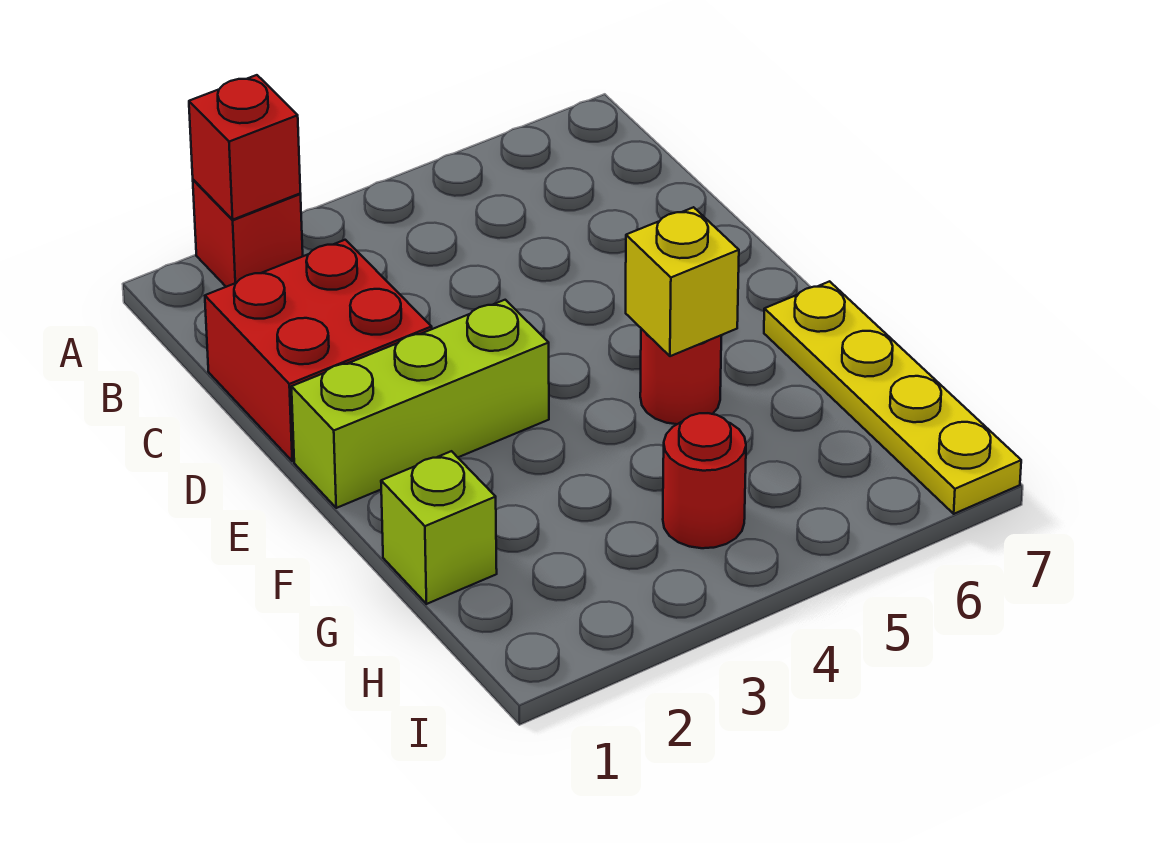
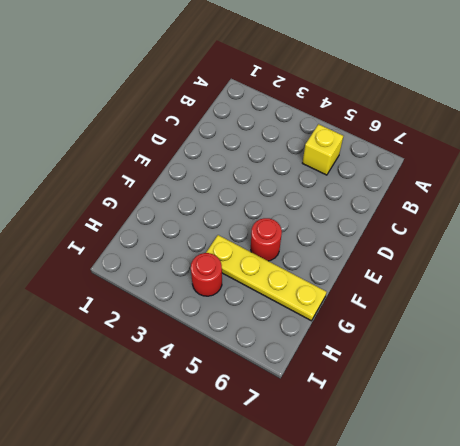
yellow 1x1 brick [303,124,343,175] -> yellow 1x1 brick moved to [626,207,739,356]
yellow 1x4 plate [206,235,326,321] -> yellow 1x4 plate turned to [764,281,1021,514]
none -> red 1x1 brick [193,180,303,287]
none -> red 2x2 brick [205,240,432,461]

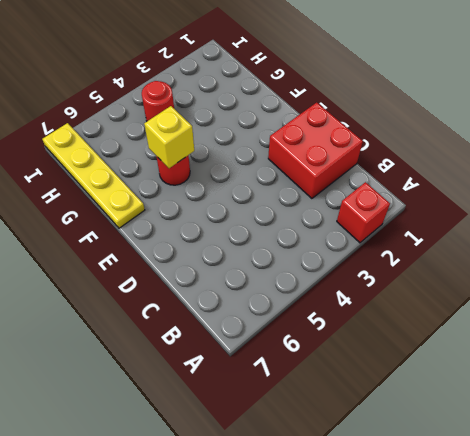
none -> lime 1x3 brick [292,300,549,508]
none -> lime 1x1 brick [381,451,497,604]

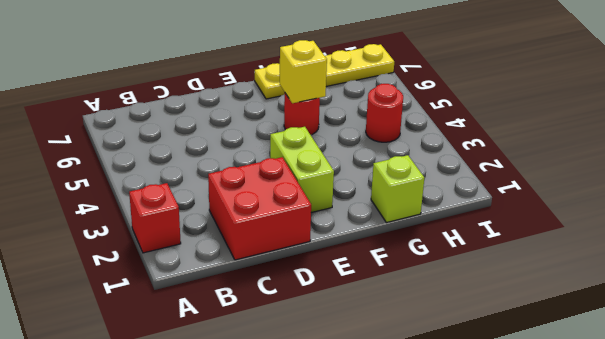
lime 1x2 brick [270,127,334,213] -> lime 1x3 brick [292,300,549,508]
none -> red 1x1 brick [189,75,300,220]

